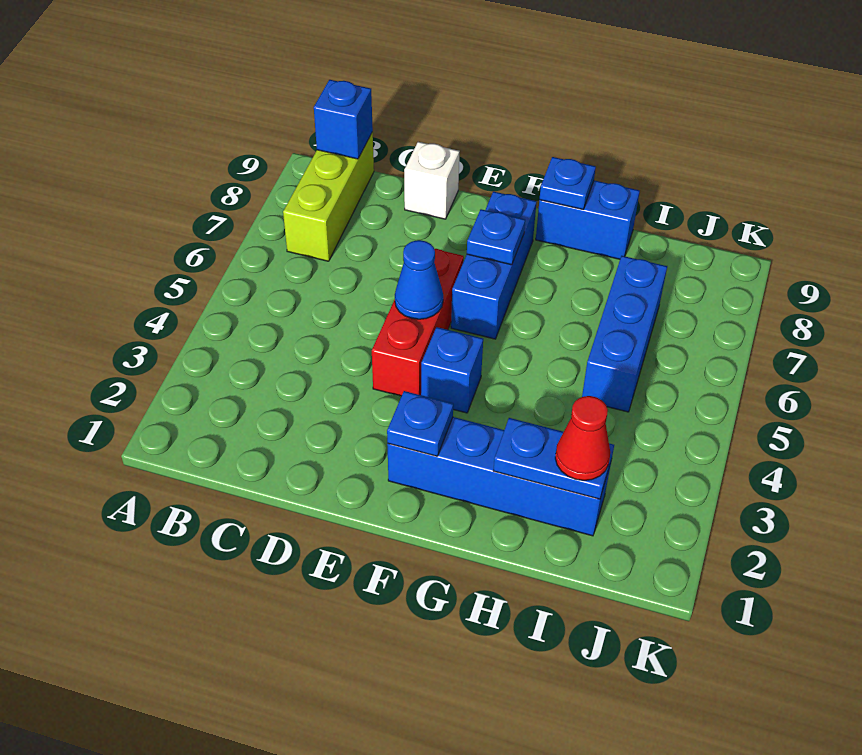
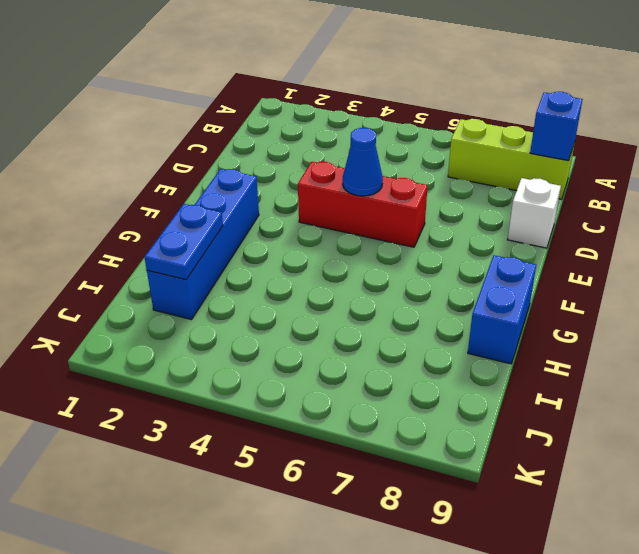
none -> blue 1x1 brick [421,327,483,413]
none -> blue 1x3 brick [451,192,537,339]
none -> blue 1x3 brick [582,256,667,412]

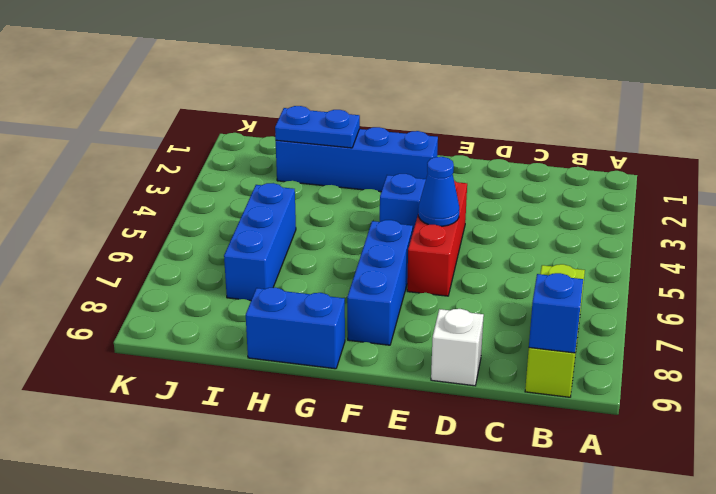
none -> blue 1x1 plate [387,391,453,456]
none -> blue 1x1 plate [467,209,525,265]
none -> blue 1x1 plate [540,157,596,209]

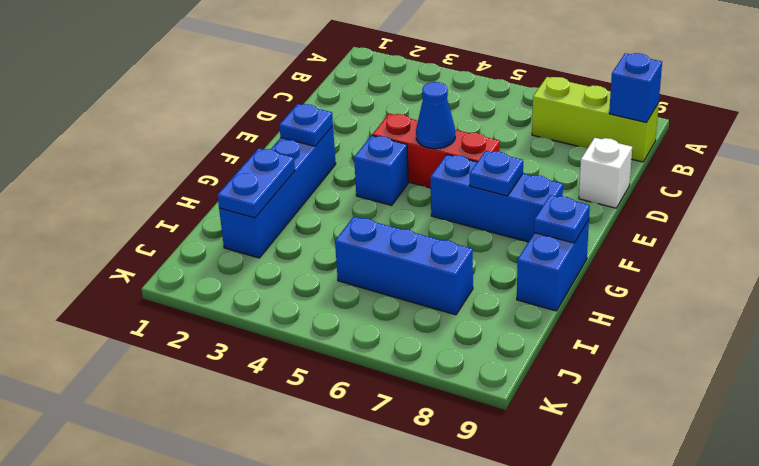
none -> red 1x1 cone [555,396,610,480]

